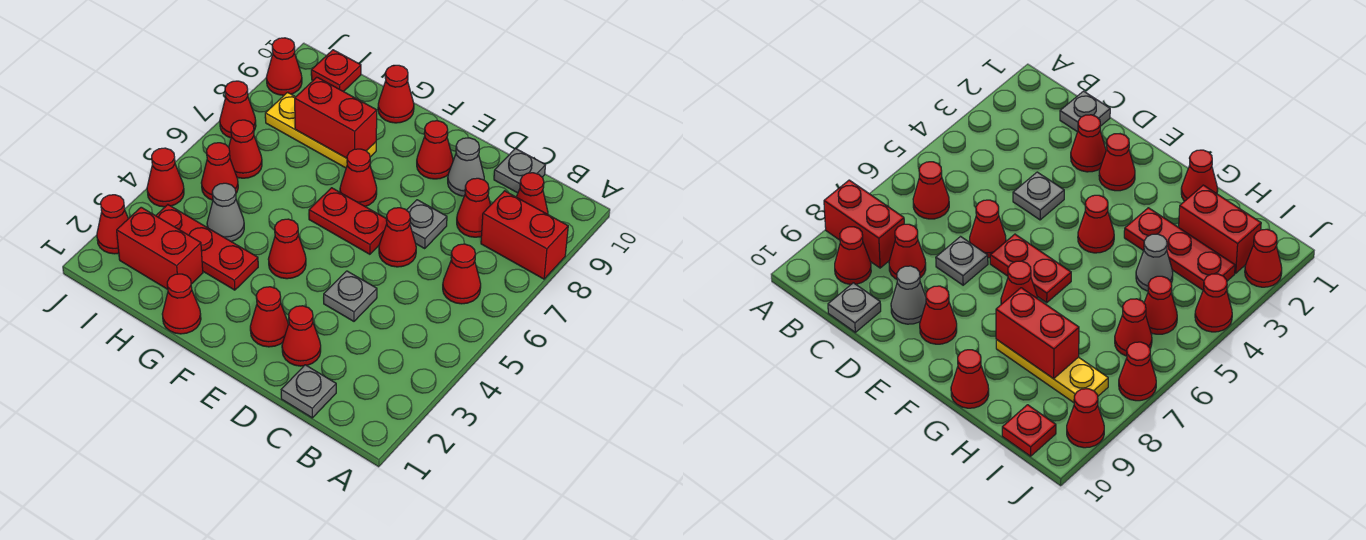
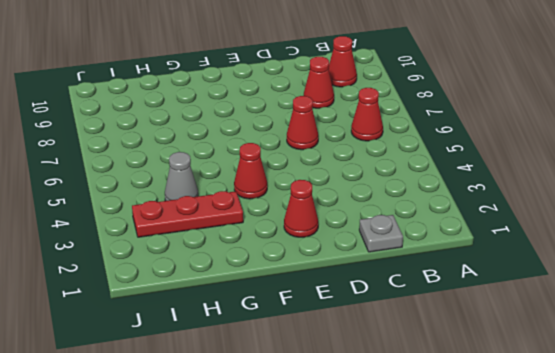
none -> red 1x2 brick [481,191,568,279]
none -> grey 1x1 plate [494,149,545,193]
none -> red 1x1 cone [282,306,321,366]
none -> grey 1x1 plate [324,271,377,321]

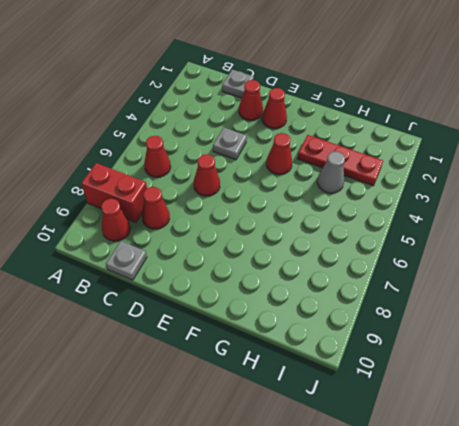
none -> grey 1x1 plate [407,200,447,248]
none -> grey 1x1 cone [448,138,484,196]
none -> red 1x2 plate [309,188,387,254]
none -> red 1x1 cone [417,121,453,179]

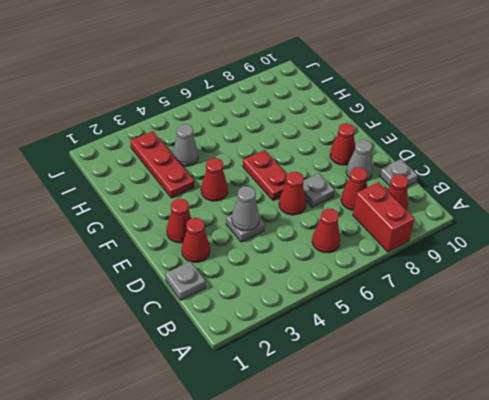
grey 1x1 cone [232,186,260,231] -> none
none -> red 1x1 cone [340,149,377,206]
none -> red 1x1 cone [162,274,201,334]
none -> yellow 1x3 plate [265,92,376,168]
none -> red 1x1 cone [378,65,414,123]

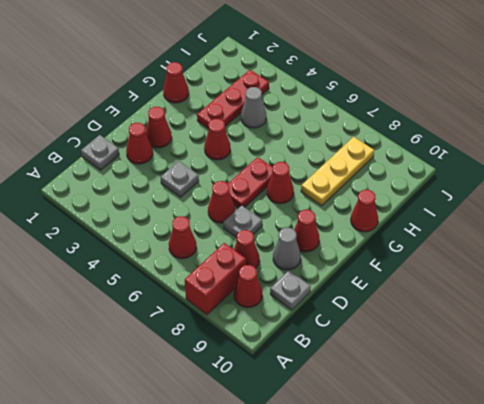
none -> red 1x2 brick [117,207,203,289]
none -> red 1x1 cone [201,143,238,200]
none -> red 1x1 cone [229,120,262,178]
none -> red 1x1 plate [311,50,361,92]

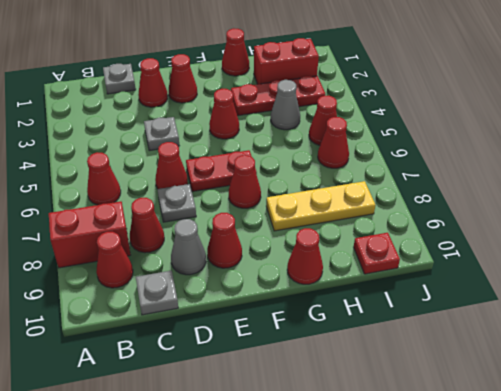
none -> red 1x1 cone [97,195,128,254]
none -> red 1x1 cone [147,148,184,207]
none -> red 1x1 cone [220,81,256,138]
none -> red 1x1 cone [266,38,302,95]

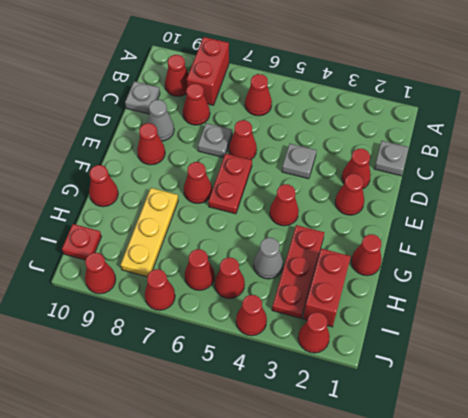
none -> red 1x2 brick [295,77,377,158]

